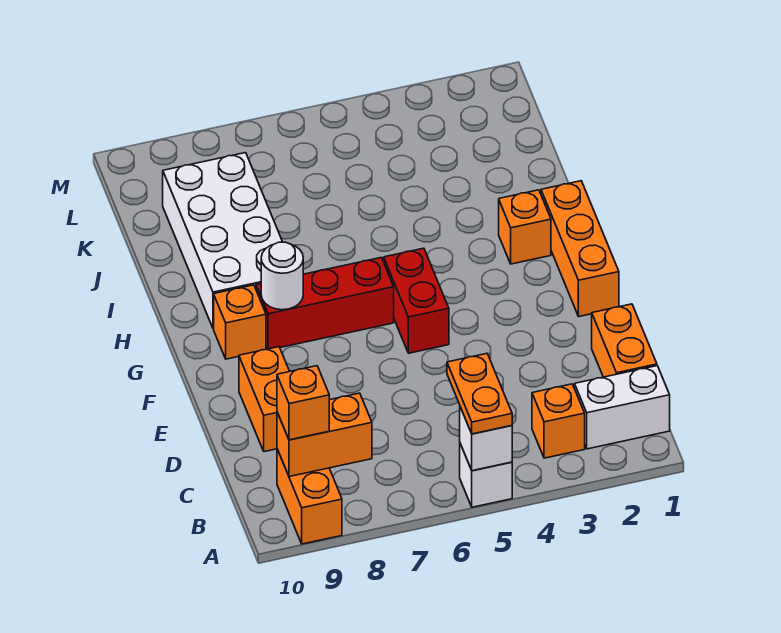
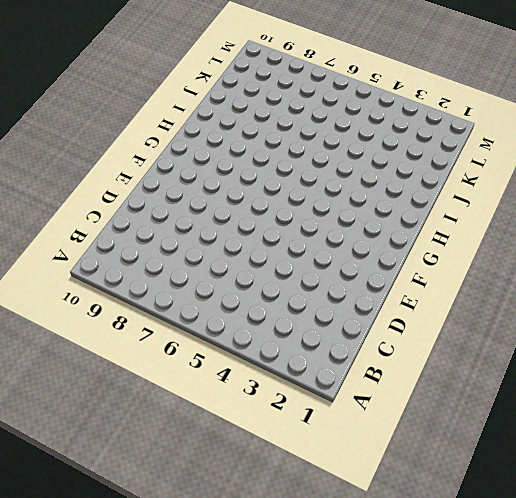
none -> white 1x1 brick [460,444,512,507]
none -> orange 1x2 brick [277,449,342,544]
none -> white 1x2 brick [575,366,670,449]

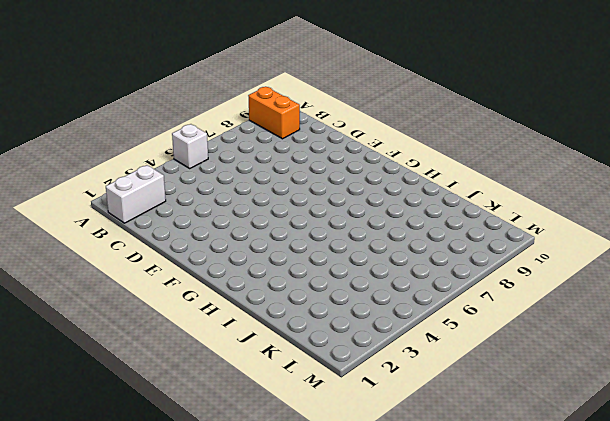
none -> orange 1x1 brick [532,384,585,458]
none -> orange 1x2 brick [592,304,657,377]
none -> orange 1x2 brick [239,347,290,452]

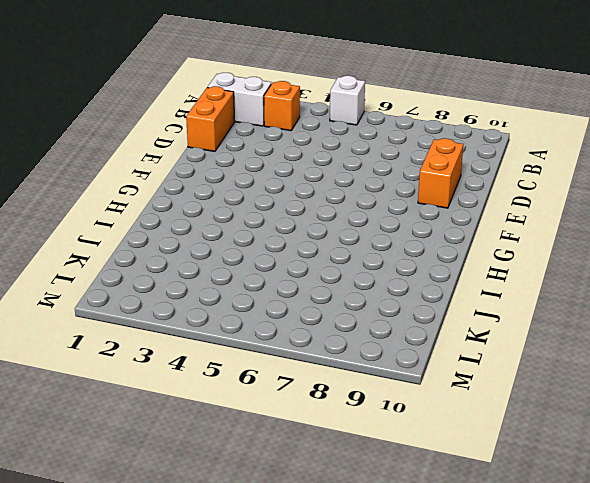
none -> orange 1x2 brick [277,449,342,544]
none -> orange 1x3 brick [541,181,619,316]
none -> red 1x2 brick [384,248,449,353]

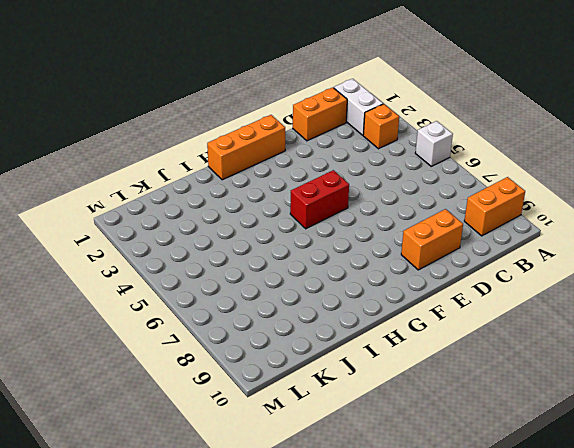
none -> red 1x3 brick [256,258,394,349]
none -> orange 1x1 brick [214,285,266,359]
none -> orange 1x1 brick [499,190,551,264]

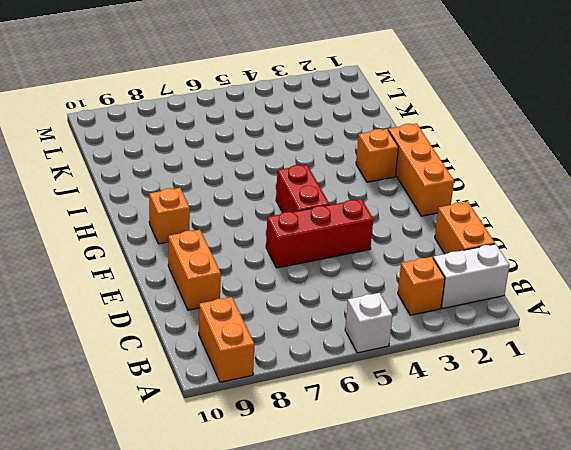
red 1x3 brick [266,199,373,268] -> red 1x3 brick moved to [256,258,394,349]
none -> white 2x4 brick [163,153,282,328]
none -> white 1x1 brick [460,407,512,471]
none -> orange 1x2 brick [277,393,372,477]

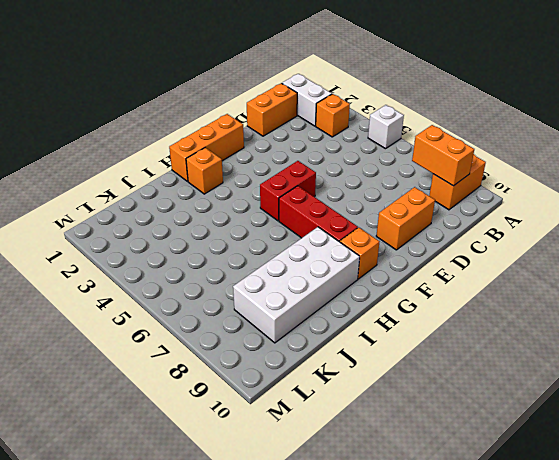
none -> white 1x1 brick [460,407,512,471]
none -> white 1x1 round brick [261,242,303,310]
none -> orange 1x2 plate [447,354,512,434]

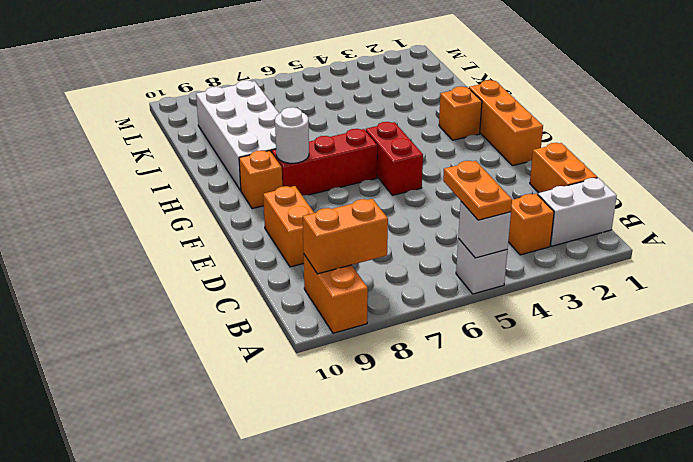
none -> orange 1x1 brick [277,366,329,440]

